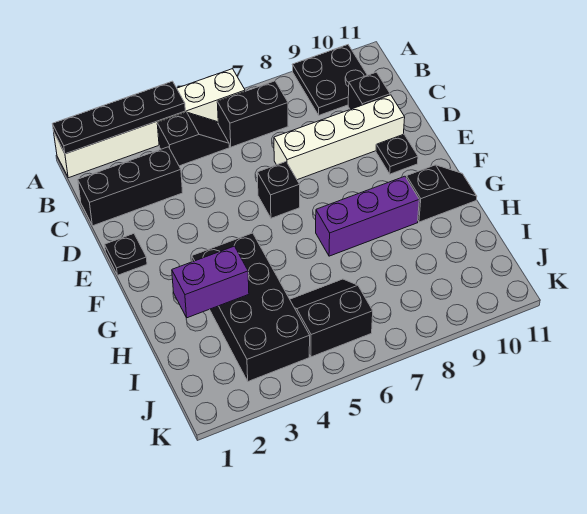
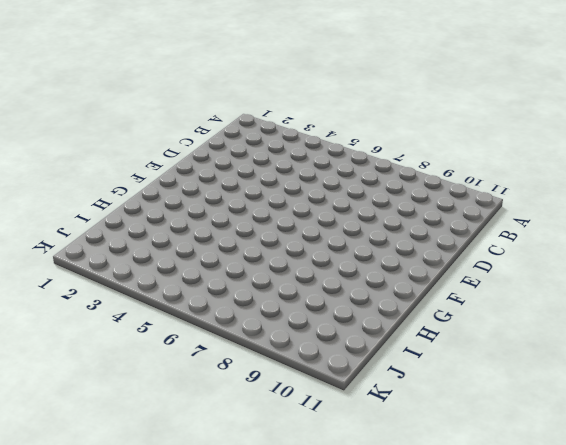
none -> white 1x6 brick [54,69,245,178]
none -> black 2x2 plate [292,45,367,115]
none -> black 1x2 slope [157,112,229,166]

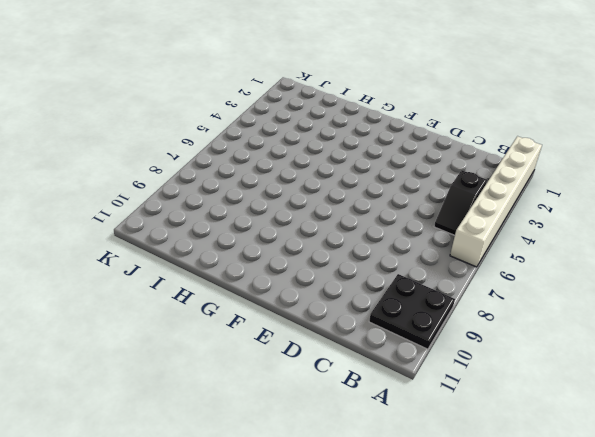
none -> black 1x2 brick [217,81,288,147]
none -> black 1x3 brick [78,147,183,226]
none -> black 1x1 brick [348,72,390,109]

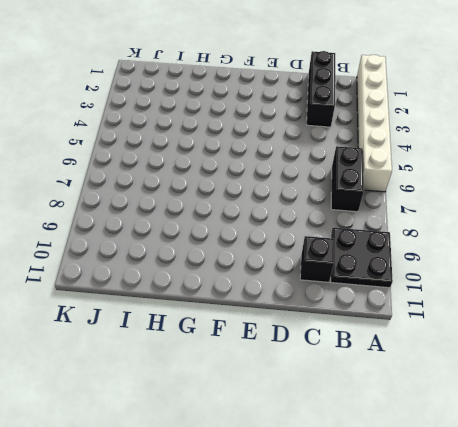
none -> black 1x2 slope [157,112,229,166]
none -> white 1x4 brick [274,95,405,180]
none -> black 1x1 plate [105,234,147,275]

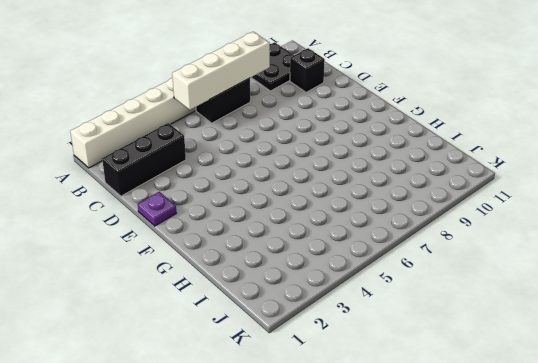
white 1x4 brick [172,32,270,110] -> white 1x4 brick moved to [274,95,405,180]
purple 1x1 plate [138,192,176,226] -> black 1x1 plate [105,234,147,275]
none -> black 1x2 slope [157,112,229,166]
none -> black 1x1 brick [257,162,300,218]
none -> black 1x1 plate [376,134,418,174]

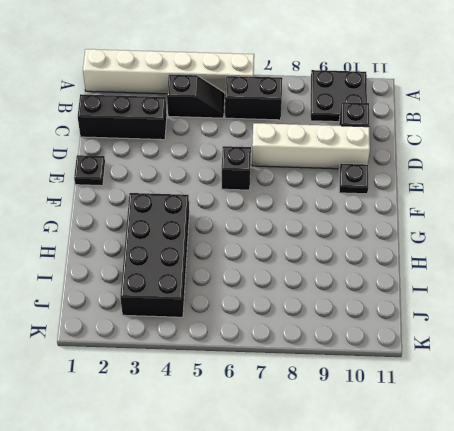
none -> purple 1x3 brick [316,176,419,256]
none -> black 1x2 slope [406,165,477,222]
none -> black 2x2 slope [290,279,373,357]

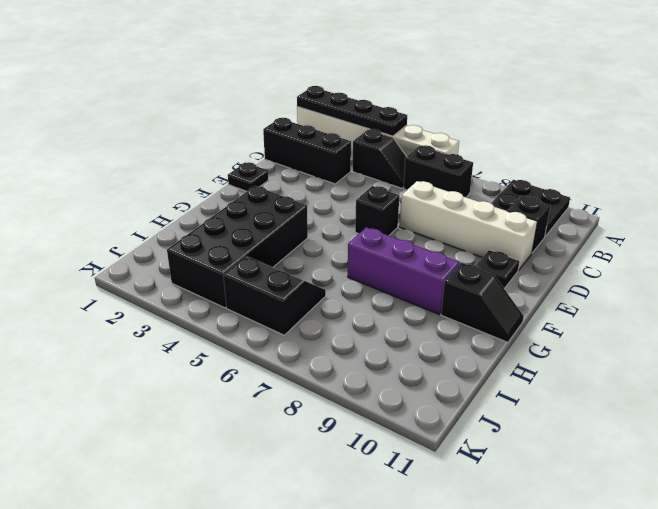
none -> purple 1x2 brick [172,246,249,318]

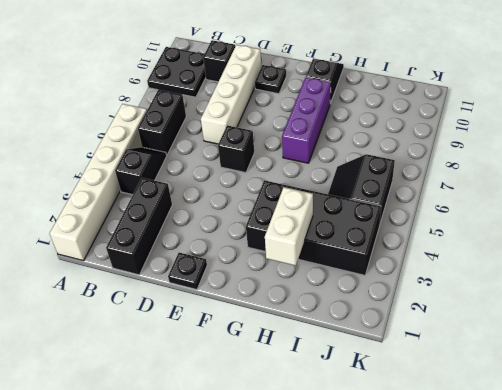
white 1x2 brick [265,187,313,266] -> purple 1x2 brick [172,246,249,318]
none -> black 1x4 plate [53,81,185,154]

